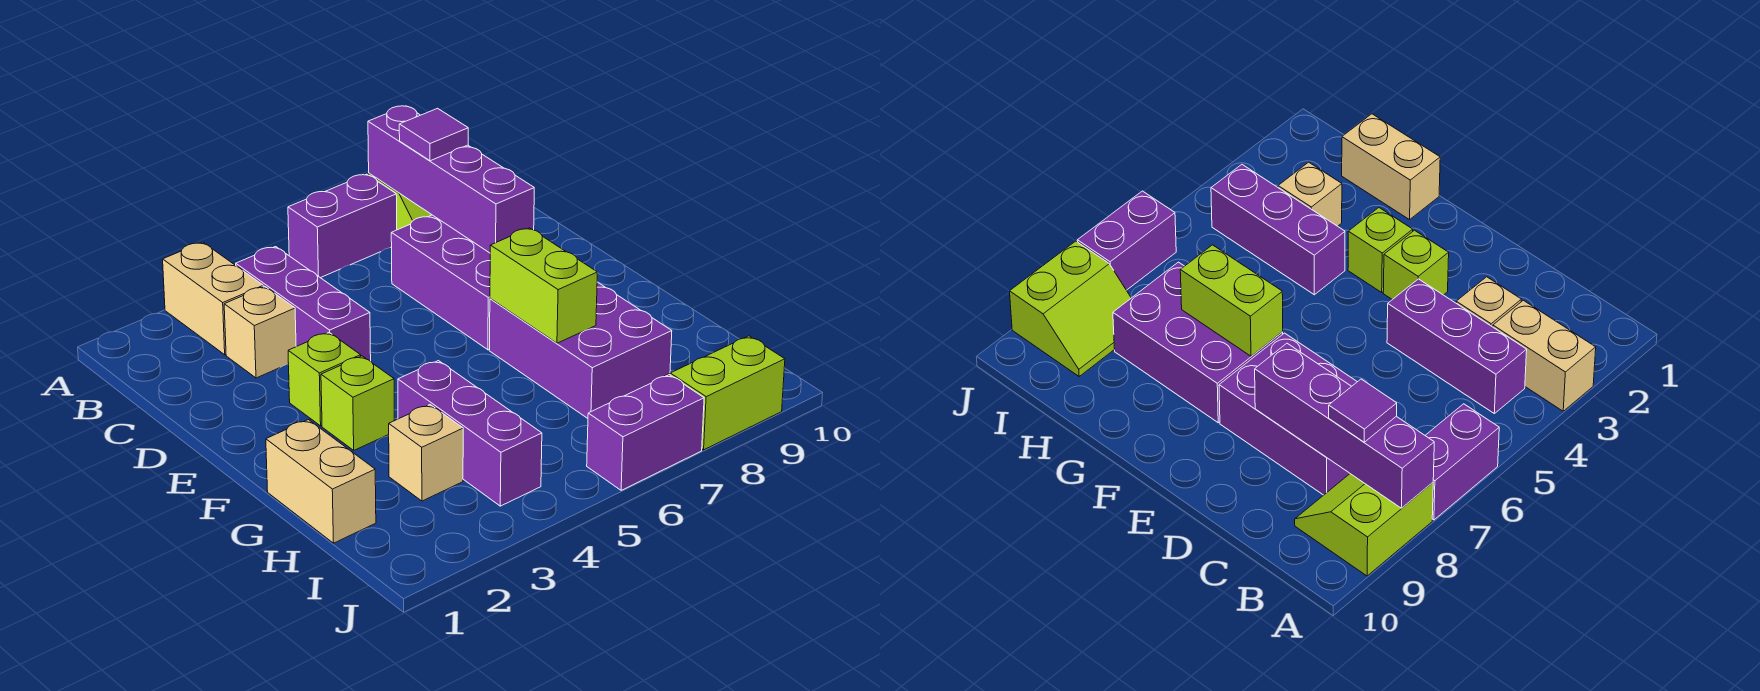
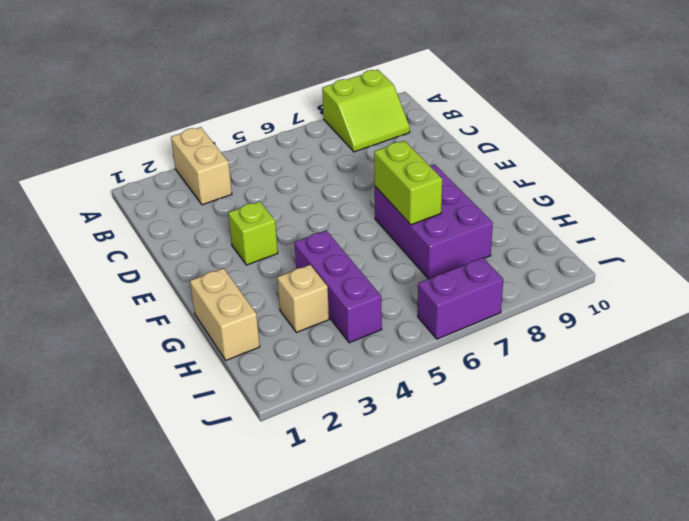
none -> purple 1x2 brick [288,174,397,278]
none -> purple 1x3 brick [236,247,371,361]
none -> tan 1x1 brick [224,287,296,378]

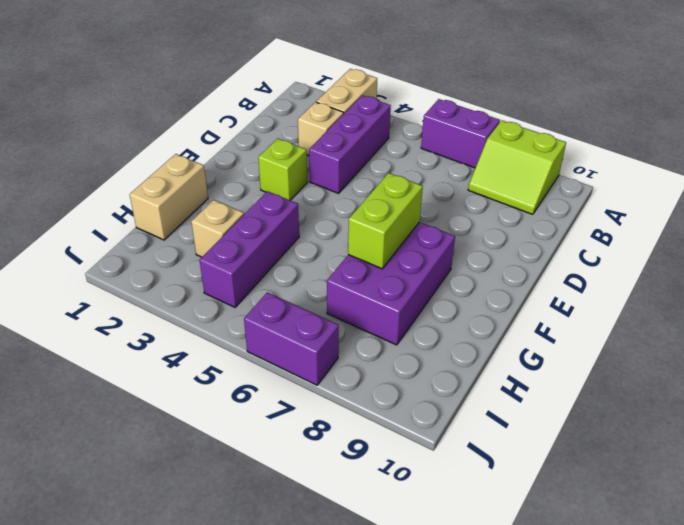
none -> purple 2x3 brick [391,215,490,350]
none -> lime 1x1 brick [321,356,395,450]
none -> lime 2x2 slope [664,336,785,450]

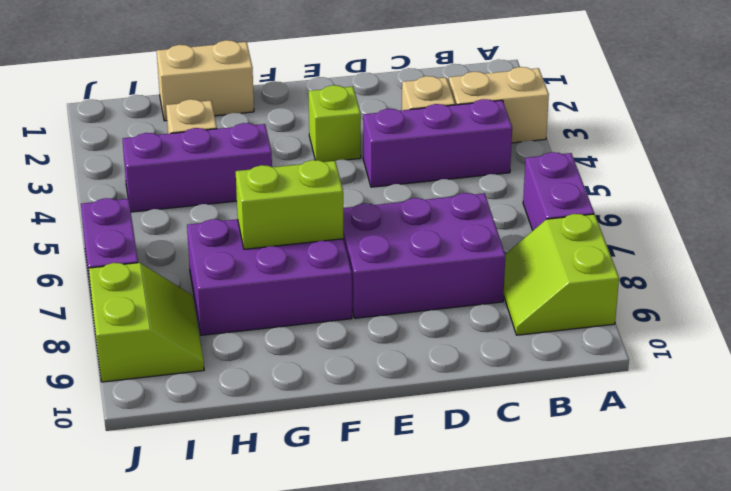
none -> lime 1x1 brick [321,356,395,450]
none -> purple 1x4 brick [368,106,534,253]
none -> purple 1x1 tile [399,108,468,161]

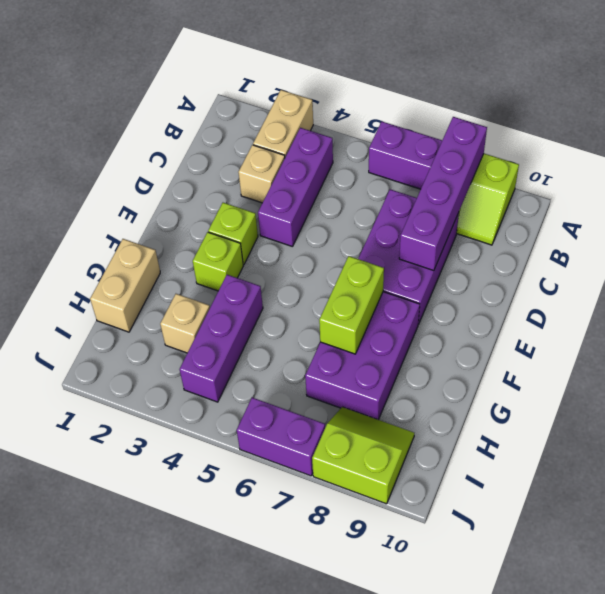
none -> purple 1x1 tile [399,108,468,161]

